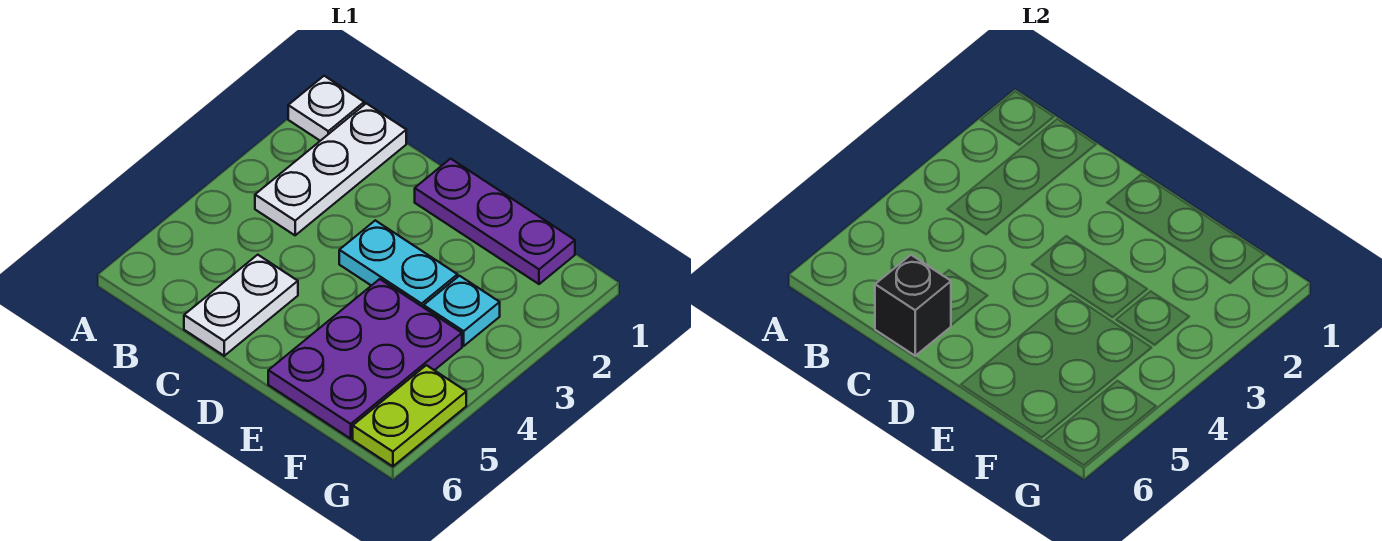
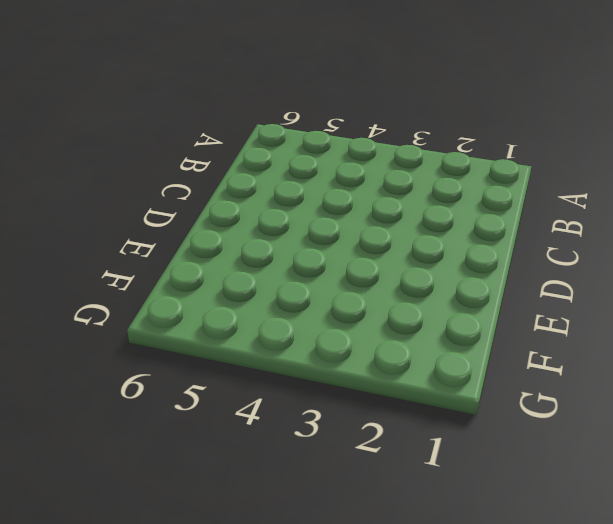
none -> white 1x1 plate [288,76,364,141]
none -> white 1x3 plate [255,103,406,235]

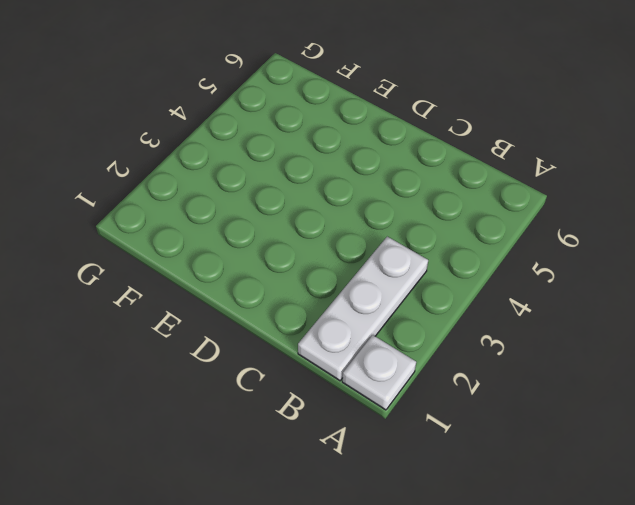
none -> white 1x2 plate [184,255,298,356]
none -> purple 1x3 plate [415,159,575,284]

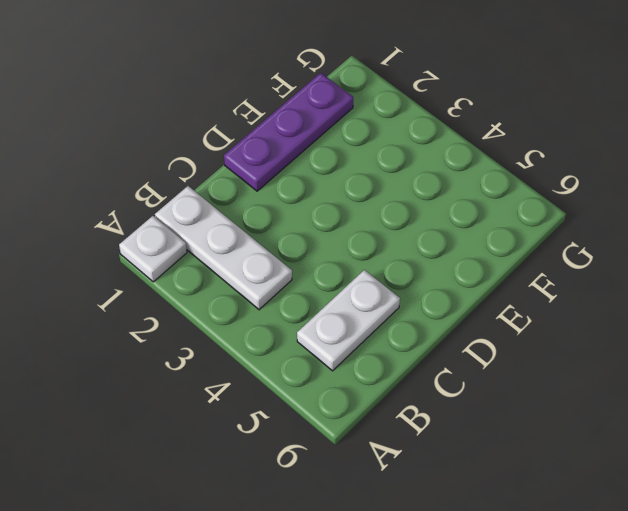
white 1x2 plate [297,270,400,371] -> white 1x2 plate turned to [184,255,298,356]
none -> cyan 1x2 plate [339,220,458,307]
none -> purple 2x3 plate [268,279,462,439]

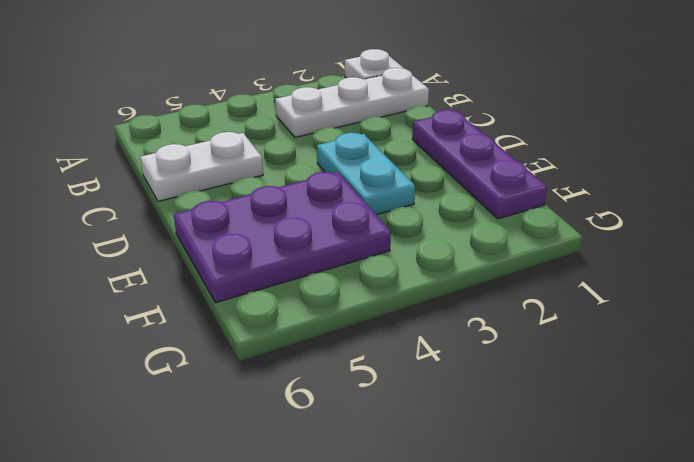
none -> cyan 1x1 plate [424,276,500,346]
none -> lime 1x2 plate [353,365,466,466]

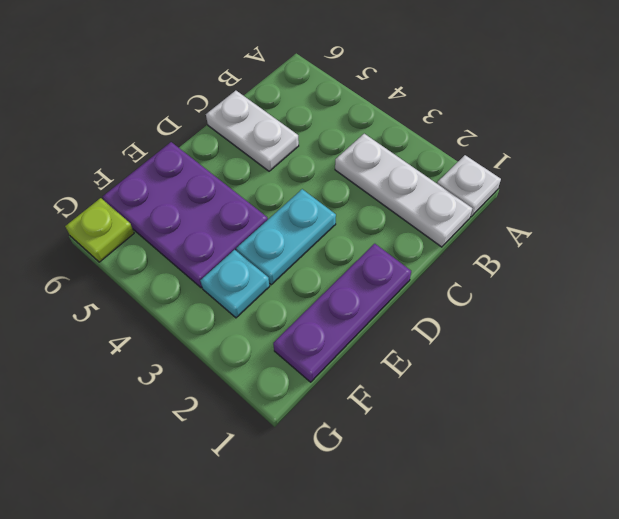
lime 1x1 plate [65,198,134,262] -> lime 1x2 plate [353,365,466,466]
none -> black 1x1 brick [875,255,951,356]

